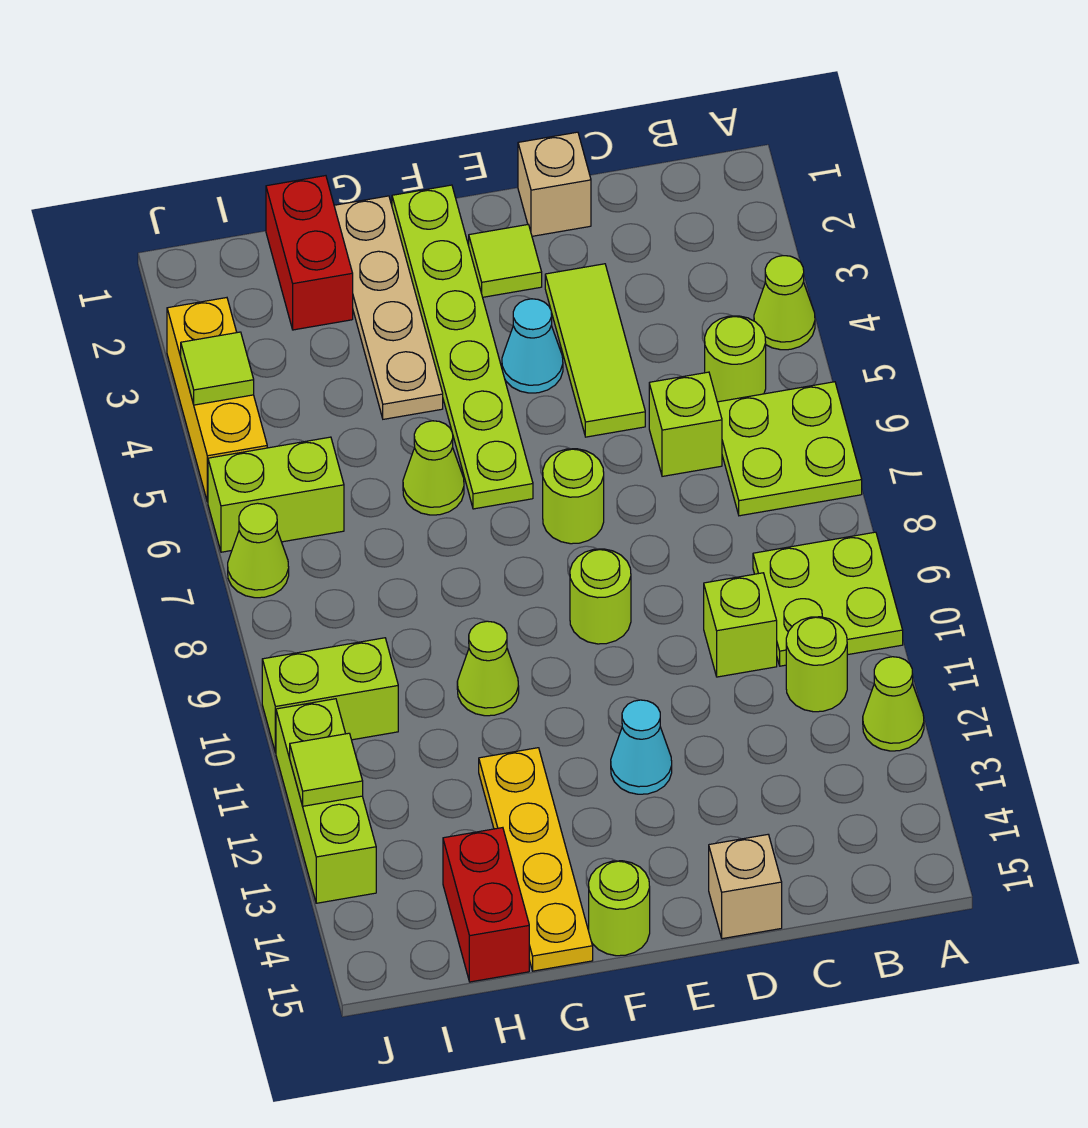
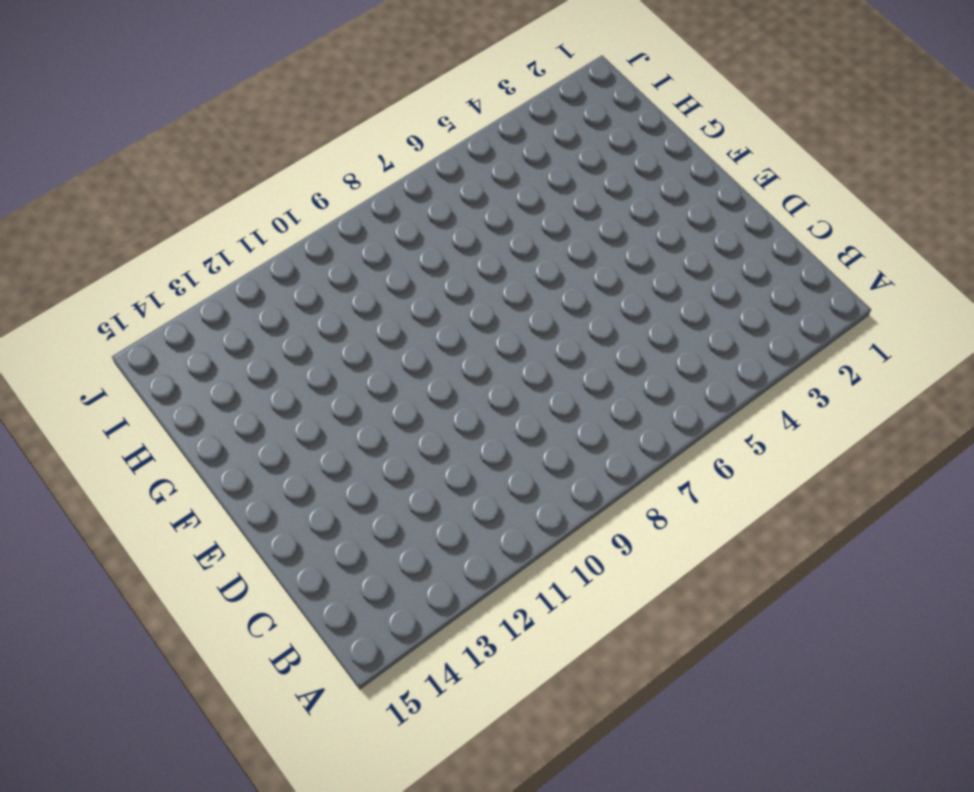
none -> lime 1x1 cone [754,256,815,350]
none -> lime 2x2 plate [717,382,862,516]
none -> lime 2x2 plate [753,532,903,666]
none -> lime 1x1 cone [863,657,924,751]

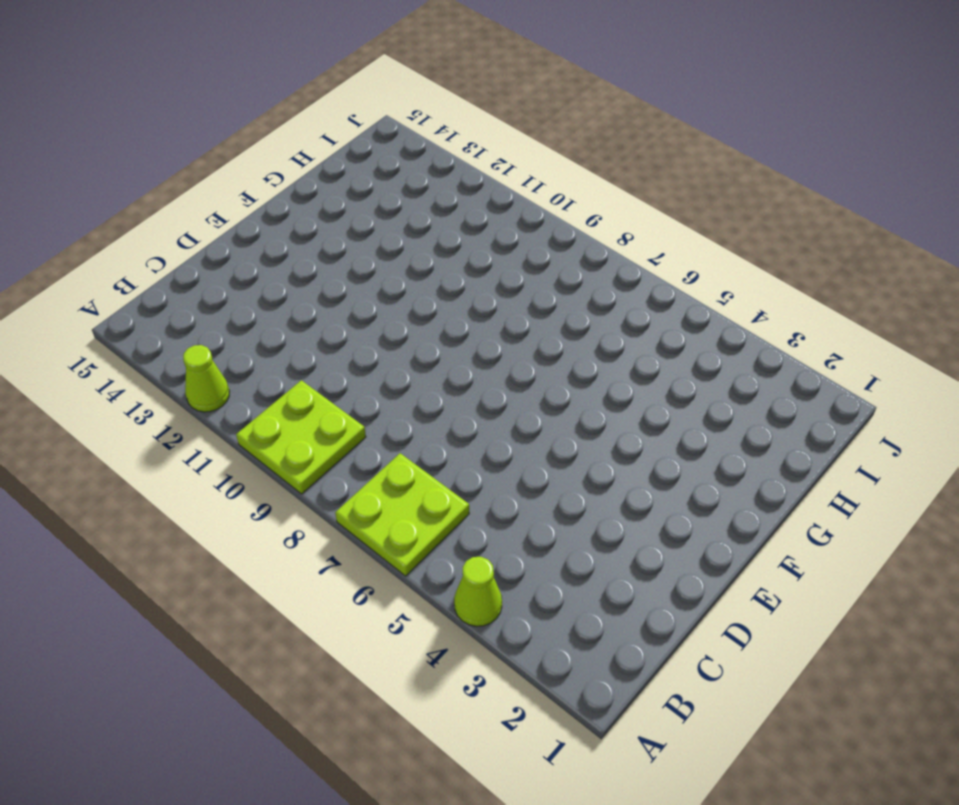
none -> lime 1x1 round brick [705,316,766,402]
none -> lime 1x1 round brick [786,617,847,712]
none -> lime 1x1 brick [649,372,722,476]
none -> lime 1x1 brick [704,573,777,677]

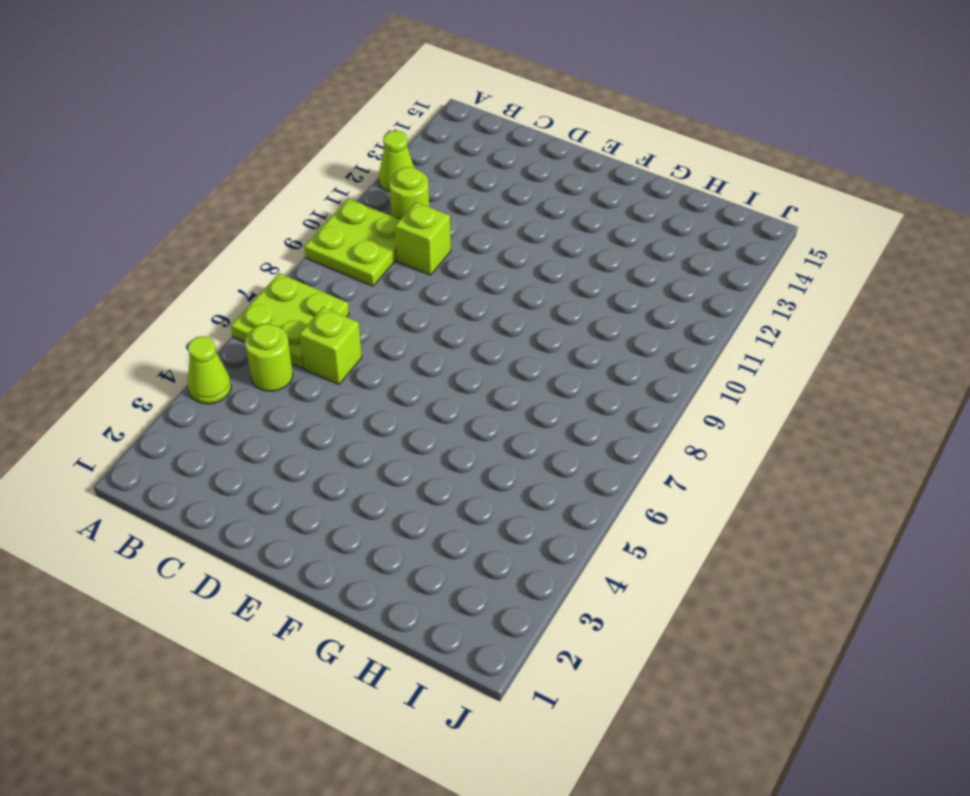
none -> tan 1x1 brick [518,132,591,236]
none -> lime 1x3 tile [545,264,645,437]
none -> tan 1x1 brick [709,835,782,939]
none -> lime 1x1 tile [469,225,542,297]

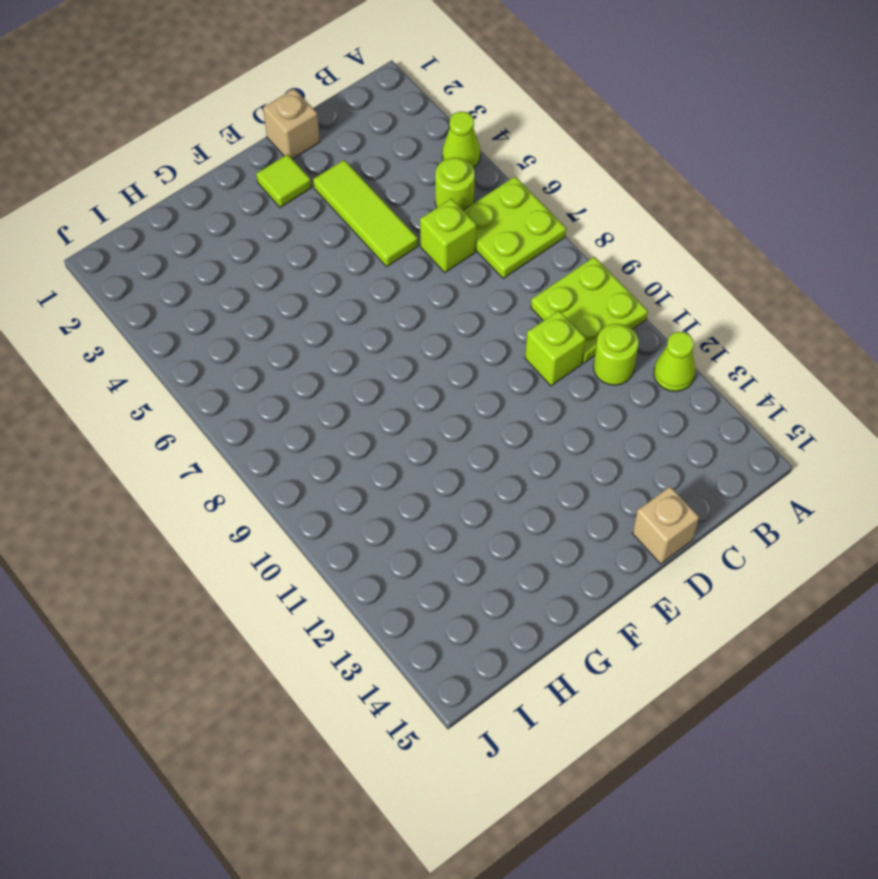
none -> cyan 1x1 cone [502,299,563,393]
none -> lime 1x1 round brick [543,449,604,544]
none -> lime 1x1 round brick [570,549,631,644]
none -> cyan 1x1 cone [611,700,672,794]

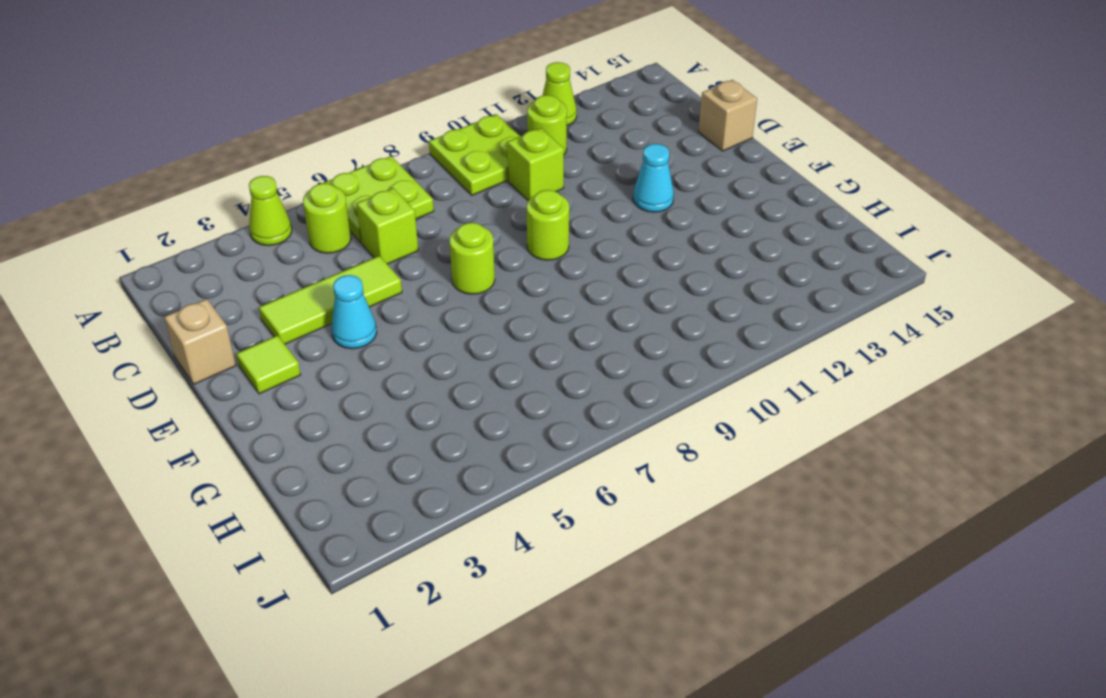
none -> lime 1x6 plate [392,185,533,509]
none -> lime 1x1 round brick [589,861,650,956]
none -> tan 1x4 plate [334,196,443,419]
none -> lime 1x1 cone [403,421,464,515]

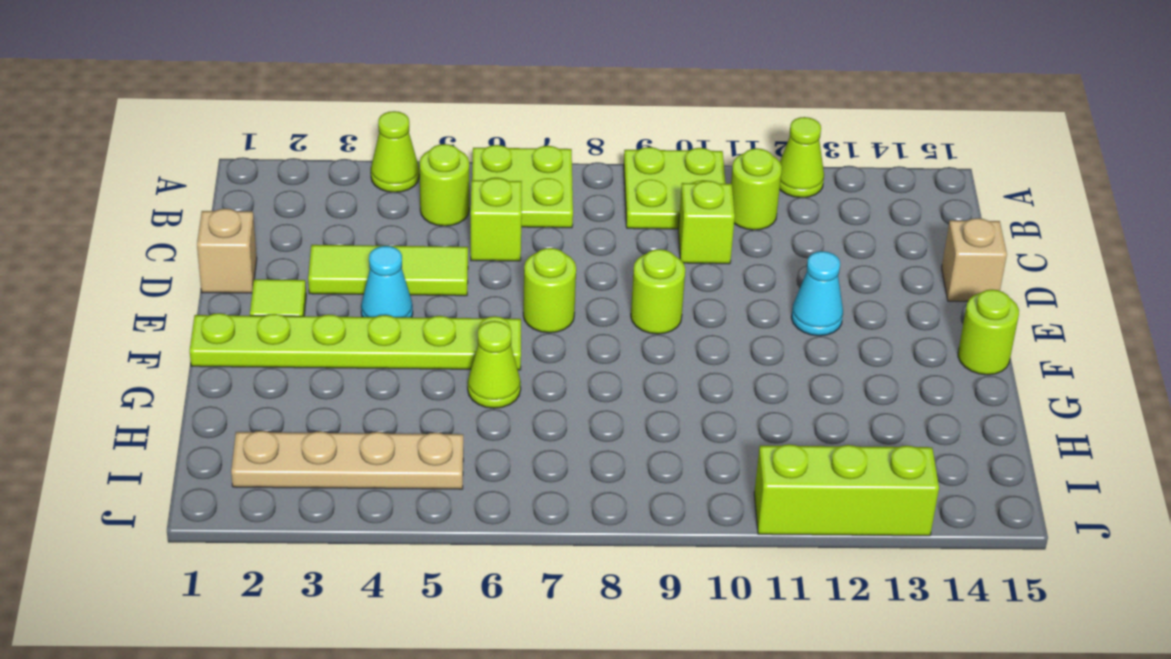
tan 1x4 plate [231,431,463,489] -> tan 1x4 plate moved to [334,196,443,419]
none -> lime 1x1 cone [457,621,519,716]
none -> yellow 1x4 plate [479,748,593,971]
none -> red 1x2 brick [266,176,353,330]
none -> red 1x2 brick [443,828,529,982]

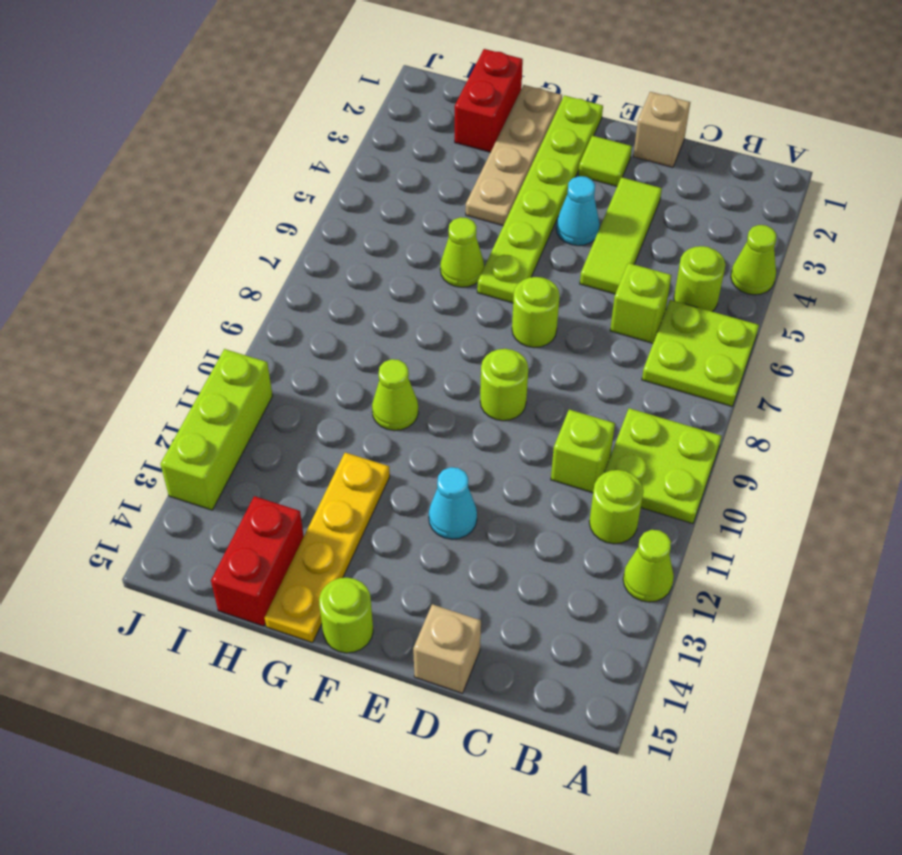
none -> lime 1x2 brick [208,437,344,552]
none -> lime 1x2 brick [262,638,398,753]
none -> yellow 1x3 brick [167,298,267,502]
none -> lime 1x1 cone [228,503,289,598]

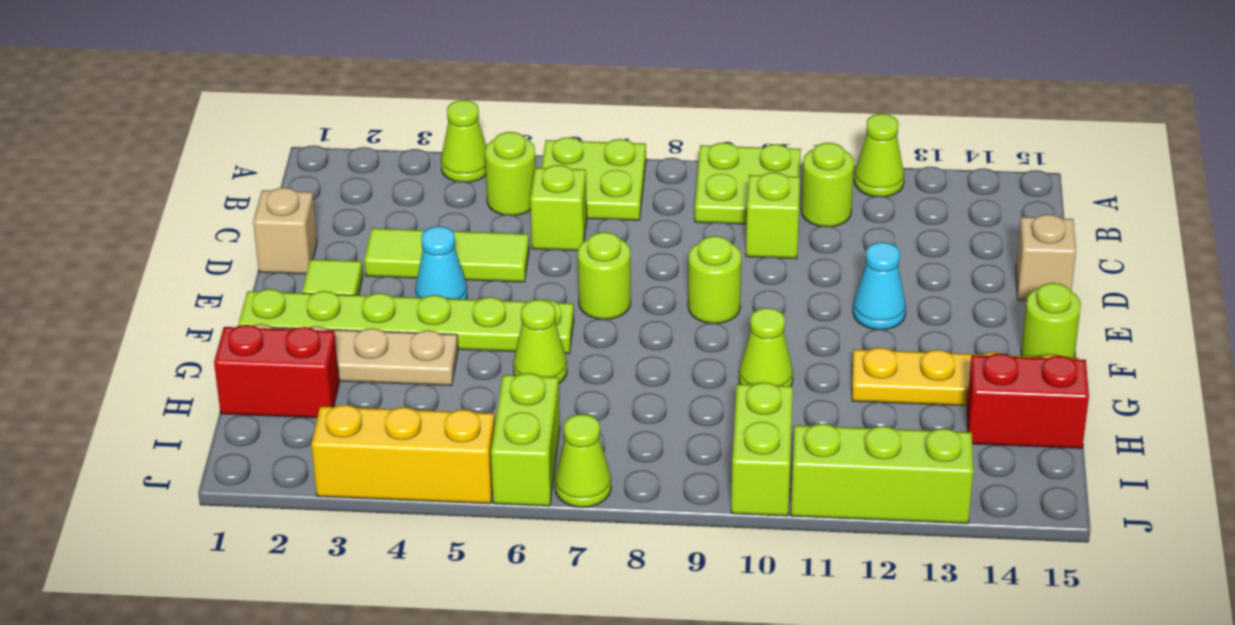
none -> lime 1x1 tile [181,332,254,405]
none -> lime 1x1 tile [290,733,363,806]

